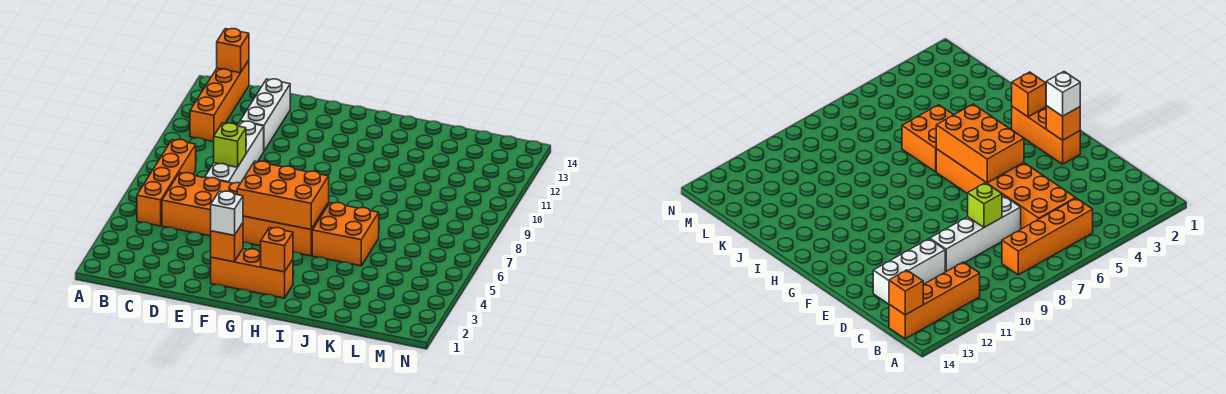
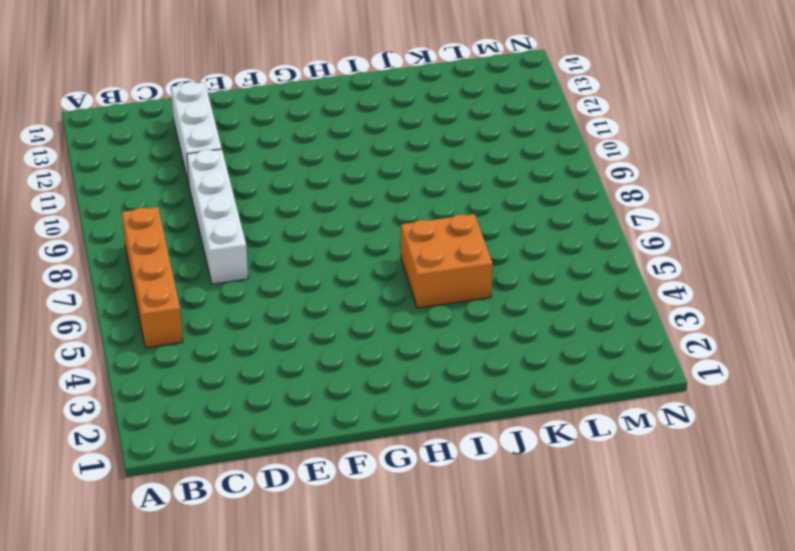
none -> orange 1x4 brick [190,60,249,141]
none -> orange 2x6 brick [162,173,329,256]
none -> orange 1x3 brick [211,249,293,298]

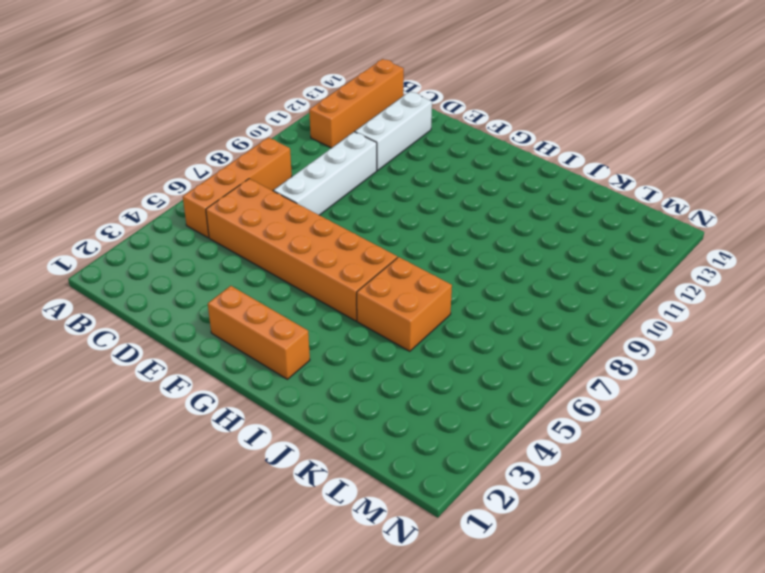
none -> orange 1x1 brick [217,29,249,73]
none -> lime 1x1 brick [214,123,246,167]
none -> orange 1x1 brick [211,223,243,262]

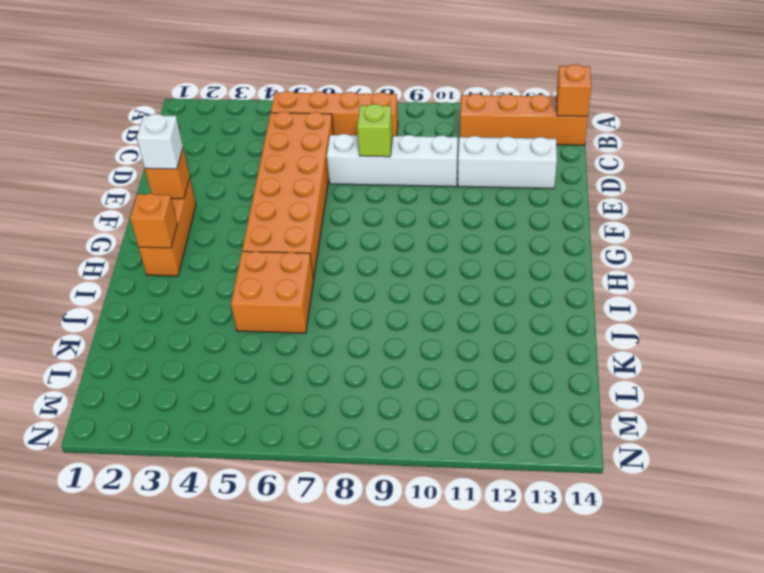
none -> orange 2x3 brick [237,161,329,229]

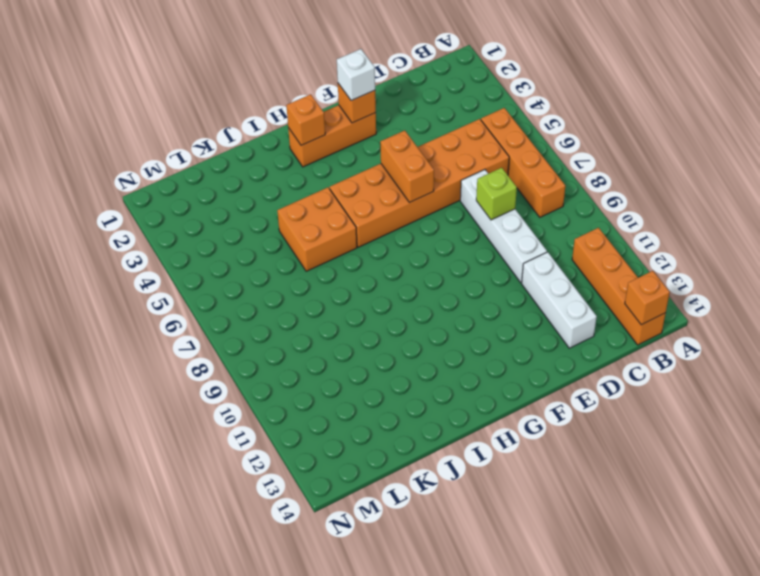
orange 1x2 brick [380,131,434,203] -> orange 2x3 brick [237,161,329,229]

